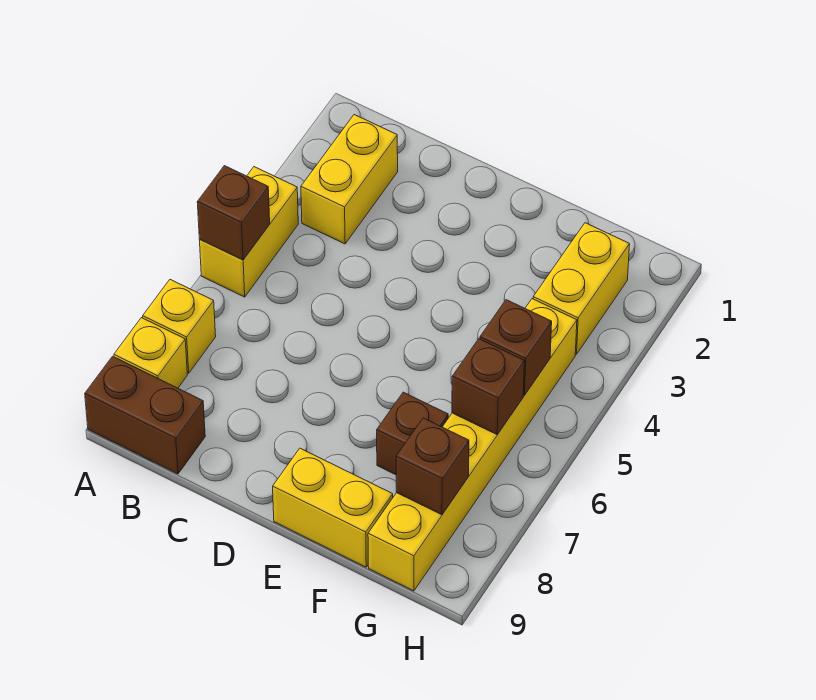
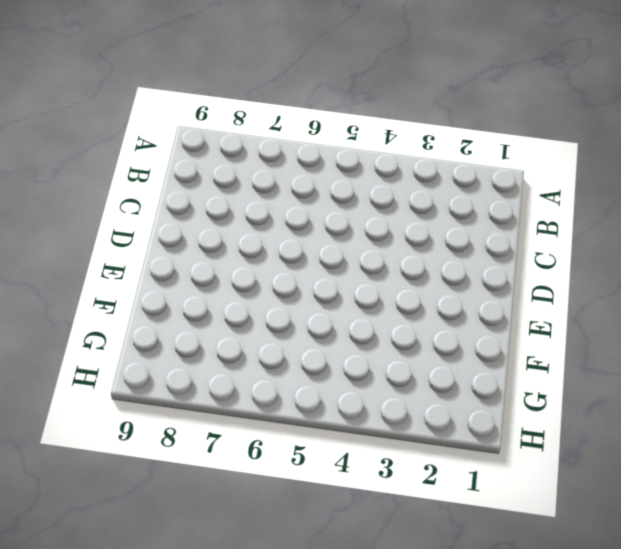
none -> yellow 1x2 brick [200,167,298,297]
none -> yellow 1x1 brick [143,280,216,373]
none -> yellow 1x1 brick [114,318,187,388]

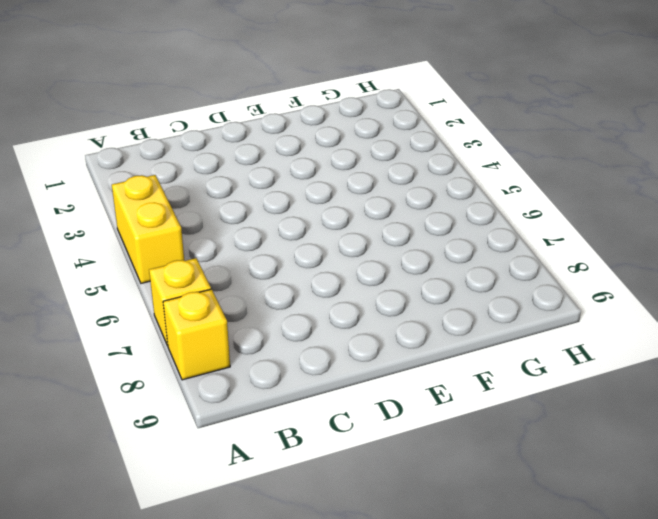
none -> brown 1x2 brick [85,356,205,474]
none -> yellow 1x2 brick [301,115,398,244]
none -> yellow 1x2 brick [273,448,393,567]

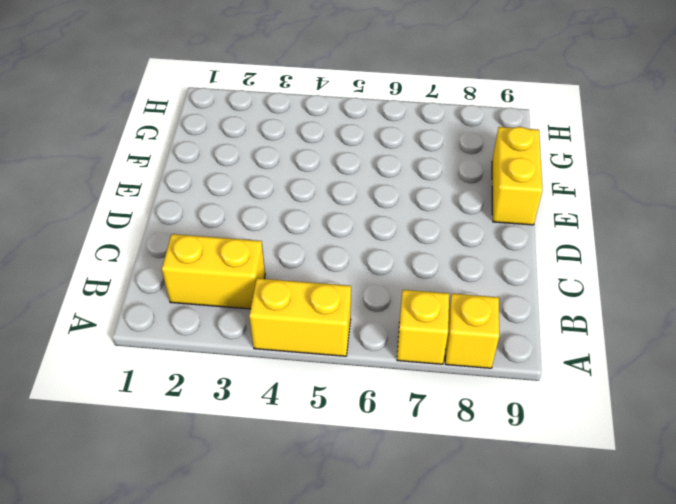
none -> brown 1x2 brick [85,356,205,474]
none -> brown 1x1 brick [377,392,448,475]
none -> yellow 1x2 brick [533,223,630,354]

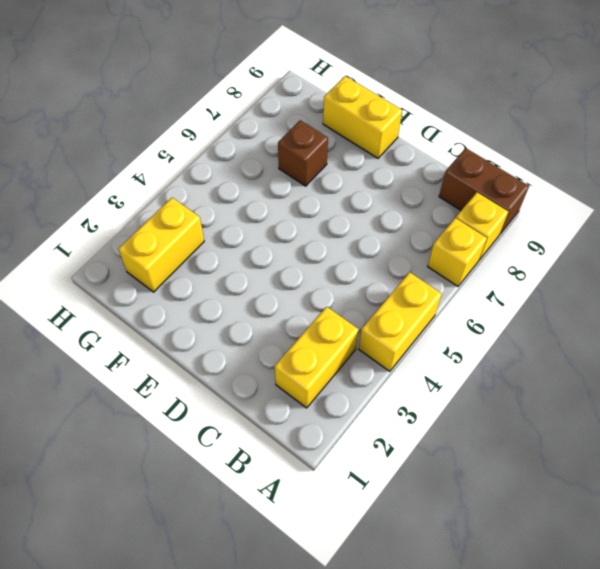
none -> yellow 1x6 brick [368,299,577,591]
none -> brown 1x1 brick [197,166,270,260]
none -> brown 1x1 brick [480,300,552,395]

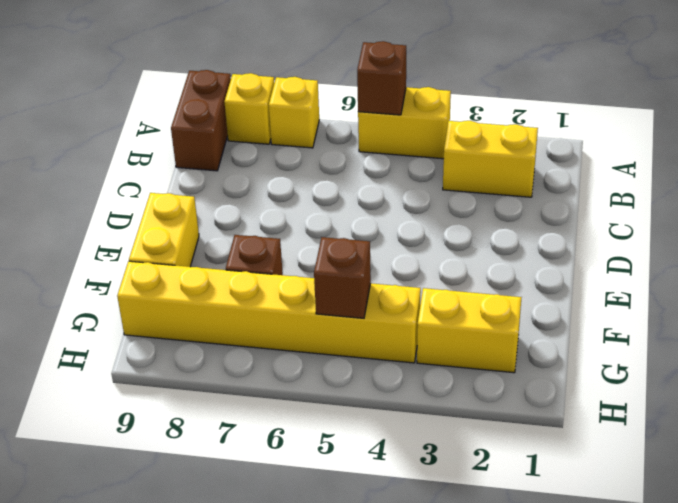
none -> brown 1x1 brick [452,339,524,434]
none -> brown 1x1 brick [396,418,469,515]

